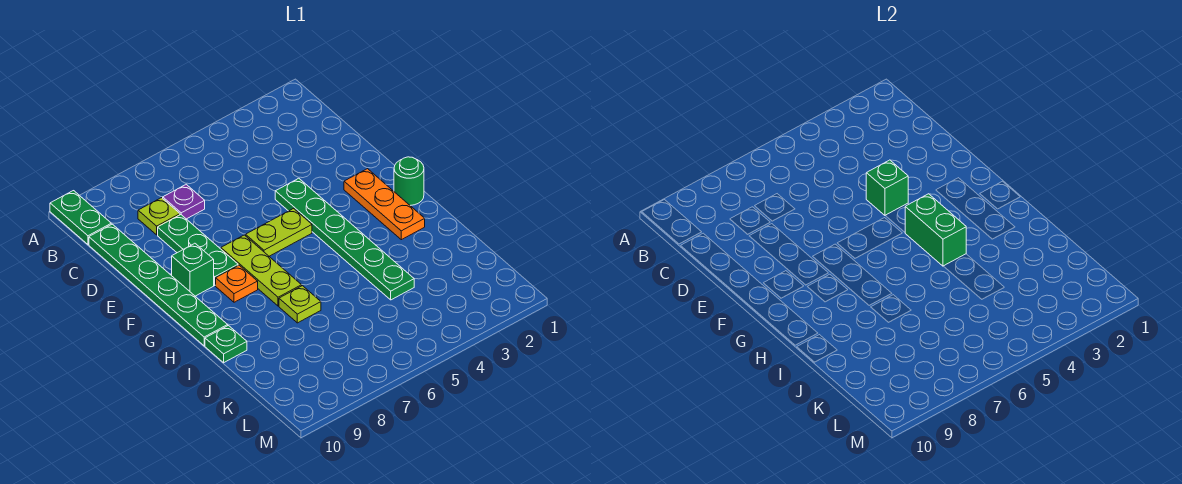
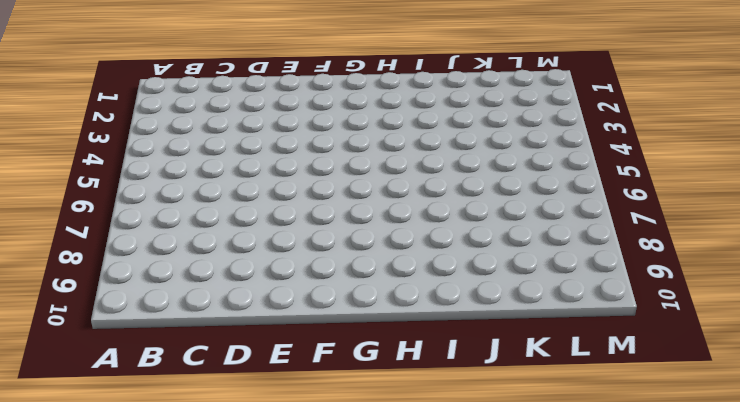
none -> green 1x2 plate [50,191,111,244]
none -> purple 1x1 plate [163,184,205,219]
none -> lime 1x1 plate [138,198,180,235]

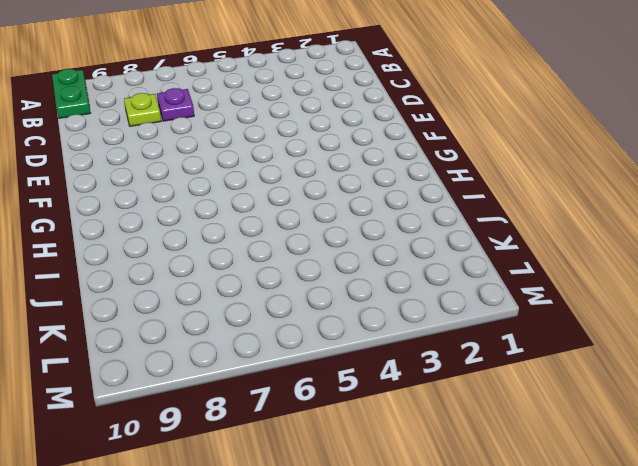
none -> green 1x6 plate [89,224,228,346]
none -> green 1x3 plate [158,215,238,285]
none -> green 1x6 plate [275,178,414,300]

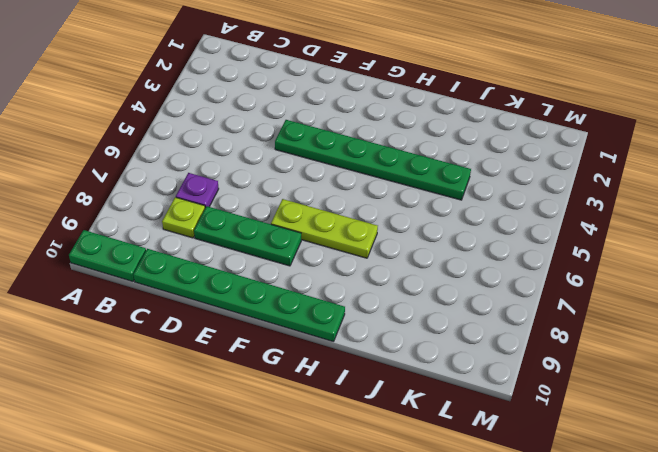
none -> orange 1x3 plate [344,169,425,240]
none -> lime 1x2 plate [246,209,312,256]
none -> green 1x1 brick [172,243,214,296]

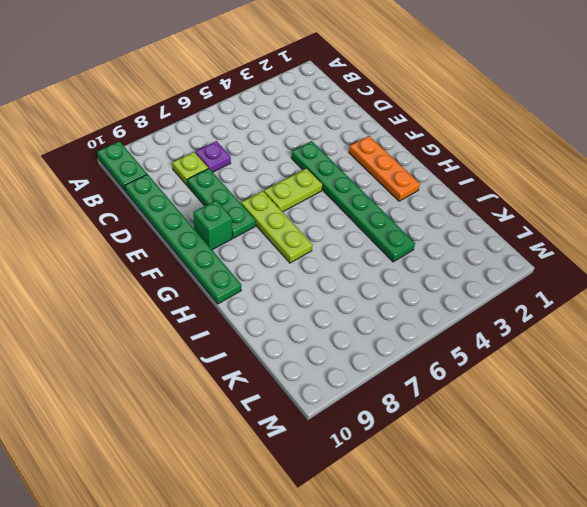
none -> green 1x1 round brick [394,157,424,205]
none -> orange 1x1 plate [216,265,258,302]
none -> lime 1x1 plate [279,286,321,323]

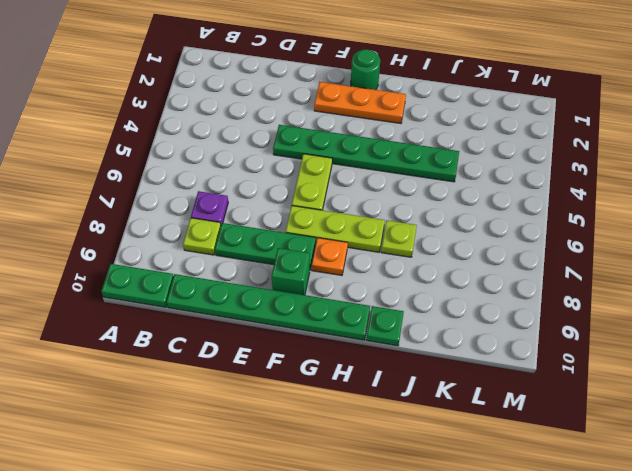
none -> green 1x1 brick [866,160,908,215]
none -> green 1x2 brick [905,194,966,266]

